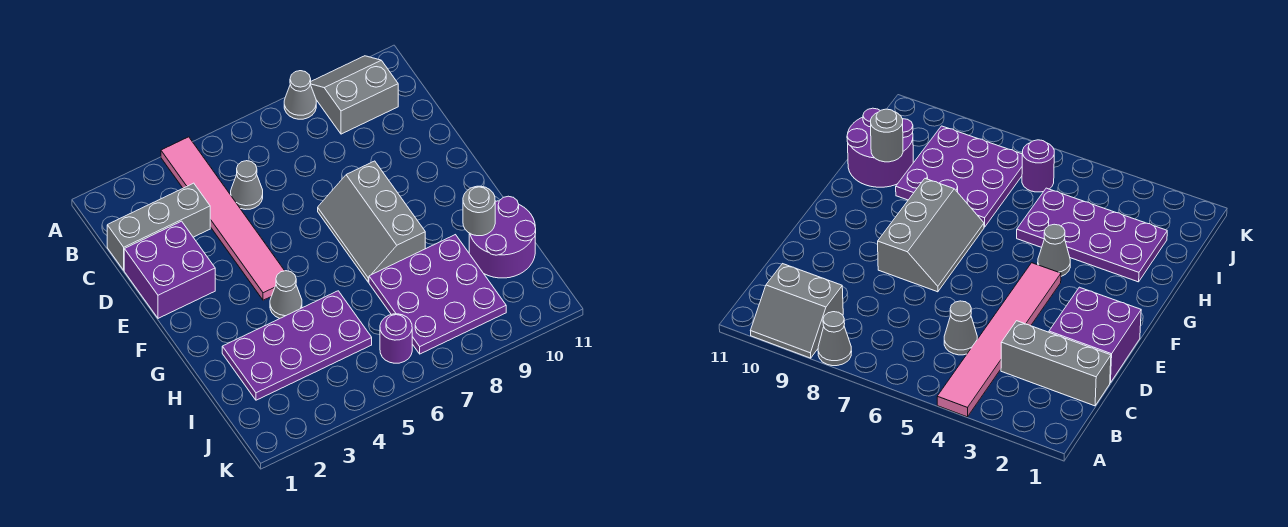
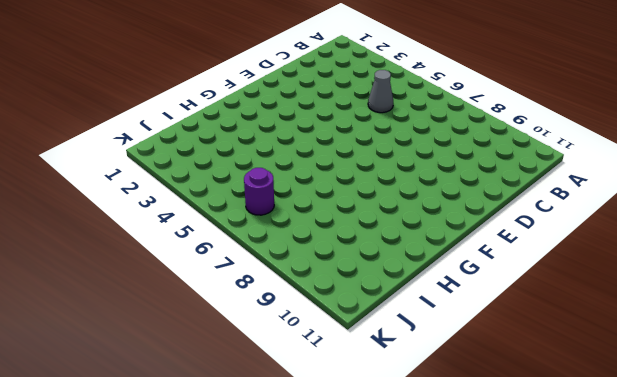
none -> pink 1x6 tile [161,137,285,300]
none -> grey 1x1 cone [284,71,316,119]
none -> grey 2x2 slope [310,56,398,134]

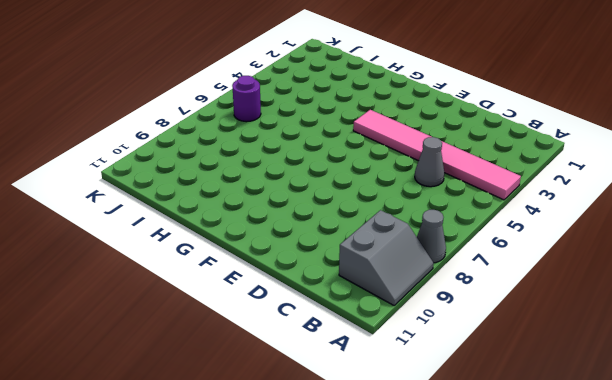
none -> grey 1x3 brick [107,183,210,270]
none -> purple 2x2 brick [124,221,215,318]
none -> grey 2x3 slope [318,161,425,282]

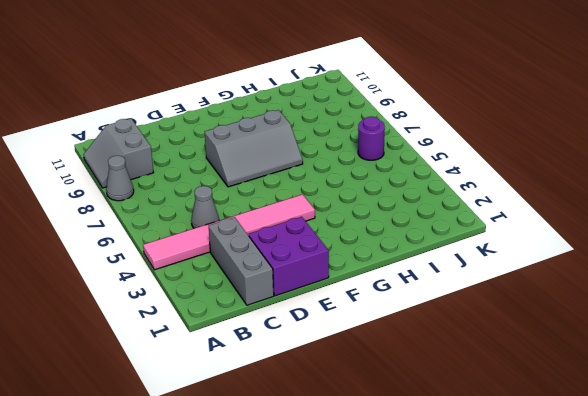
none -> grey 1x1 cone [270,271,302,319]
none -> purple 2x4 plate [222,291,372,400]
none -> purple 3x3 plate [369,235,506,354]

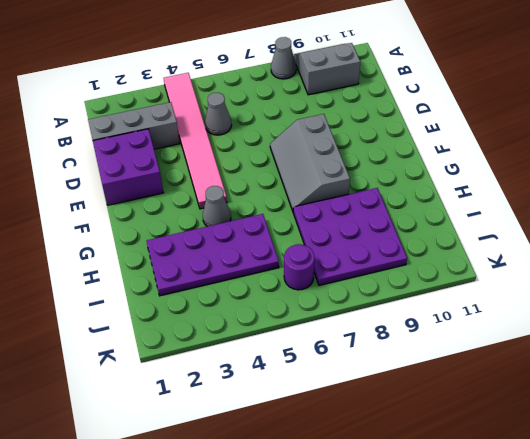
none -> purple 2x2 round brick [469,196,536,278]
none -> grey 1x1 round brick [463,186,495,236]

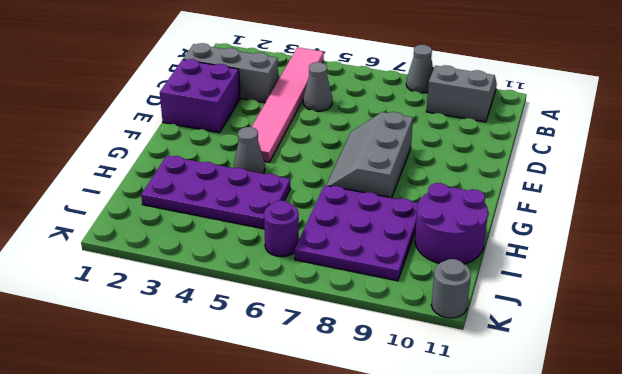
grey 1x1 round brick [431,259,471,318] -> grey 1x1 round brick moved to [463,186,495,236]

